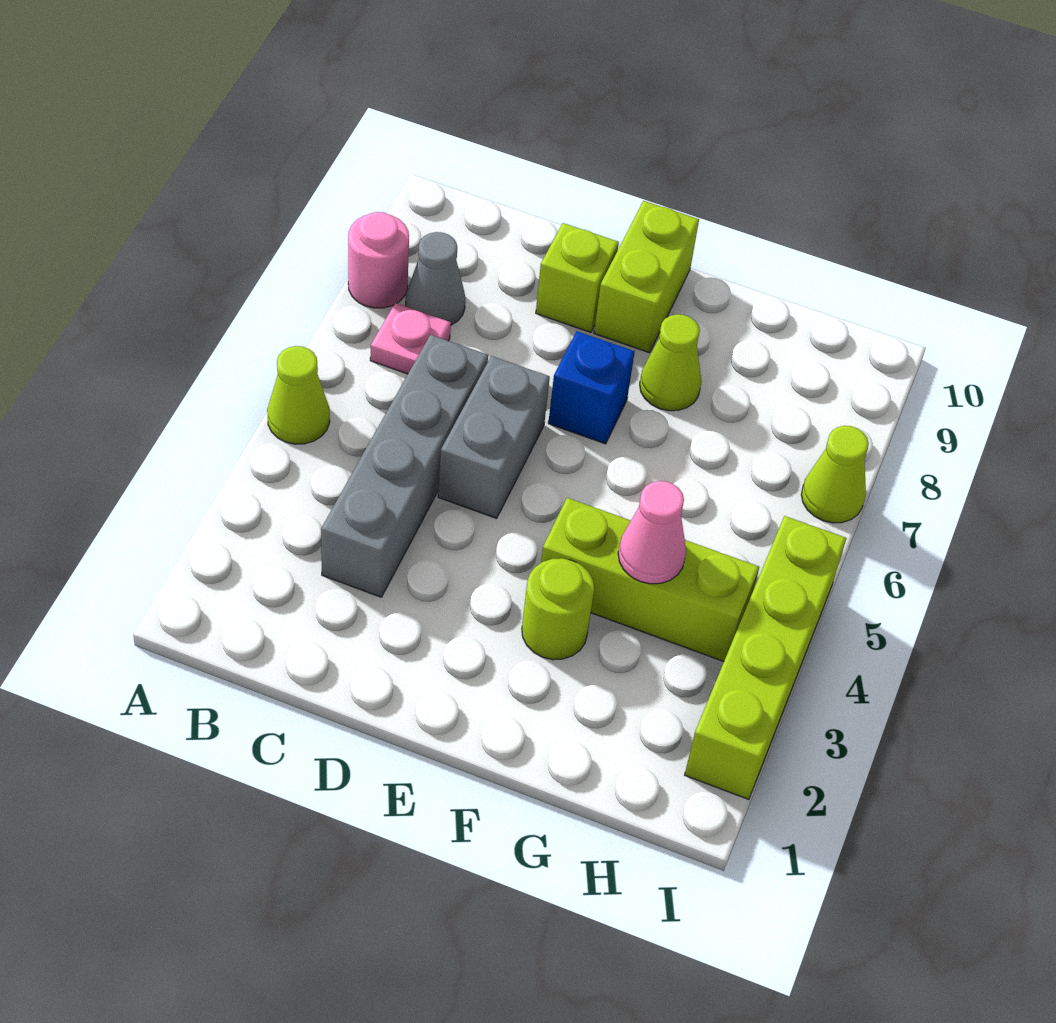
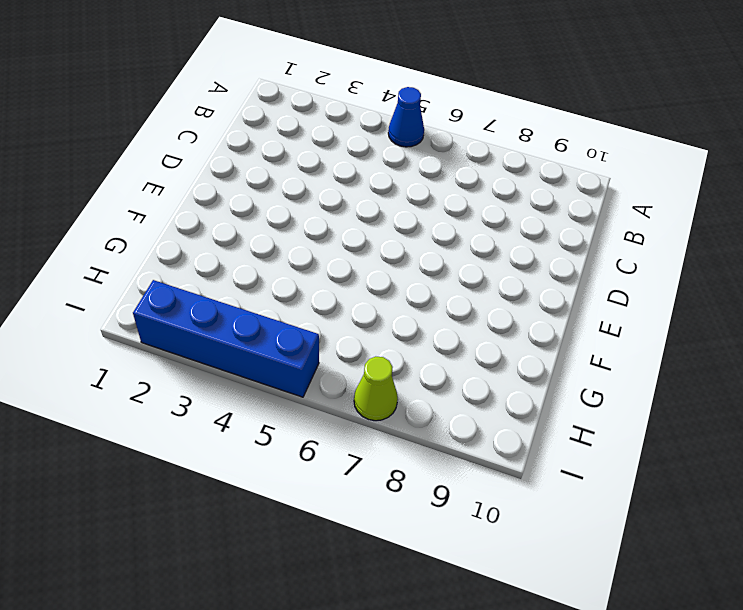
blue 1x1 cone [388,87,424,147] -> lime 1x1 cone [267,346,330,444]
blue 1x4 brick [133,280,319,397] -> lime 1x4 brick [685,516,846,799]
none -> pink 1x1 round brick [348,212,409,308]
none -> pink 1x1 plate [370,303,451,374]
none -> grey 1x1 cone [406,232,465,325]

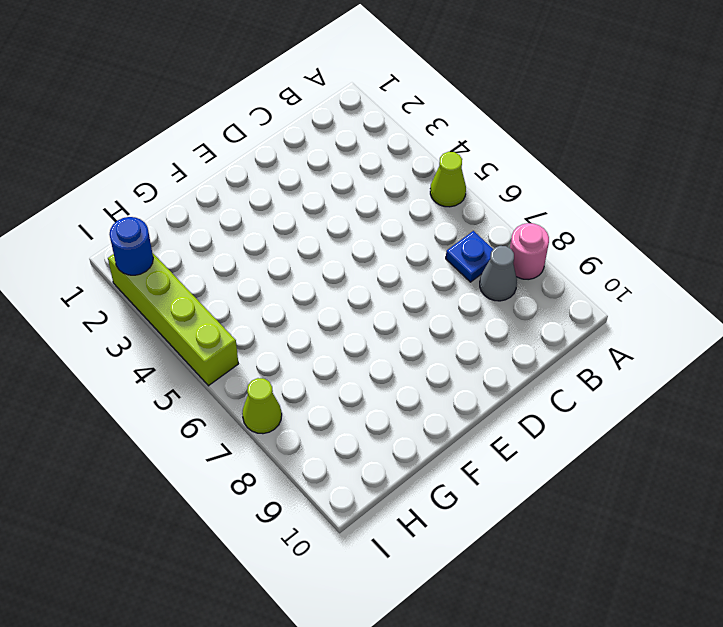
blue 1x1 plate [446,231,493,282] -> pink 1x1 plate [370,303,451,374]
blue 1x1 round brick [109,217,153,275] -> none
none -> grey 1x4 brick [321,335,488,597]
none -> grey 1x2 brick [438,356,550,518]
none -> lime 1x1 brick [536,223,619,332]

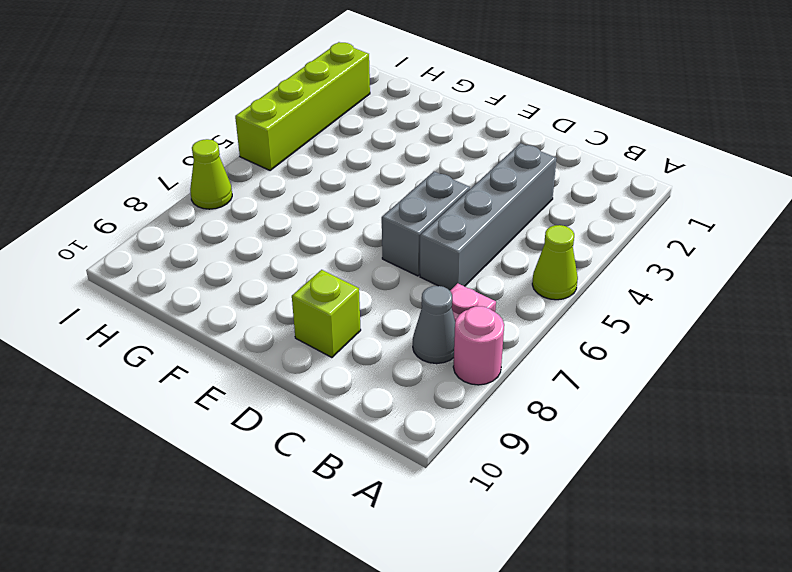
none -> blue 1x1 brick [548,331,635,444]
none -> lime 1x2 brick [594,201,699,353]
none -> lime 1x1 round brick [522,558,594,660]

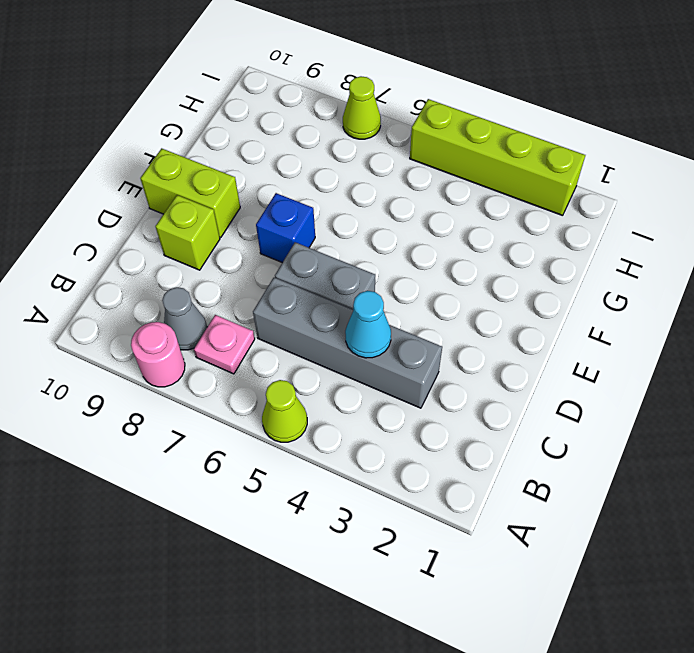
cyan 1x1 cone [345,291,391,358] -> none
none -> lime 1x1 round brick [522,558,594,660]
none -> lime 1x3 brick [541,498,759,661]
none -> lime 1x1 cone [640,314,701,411]

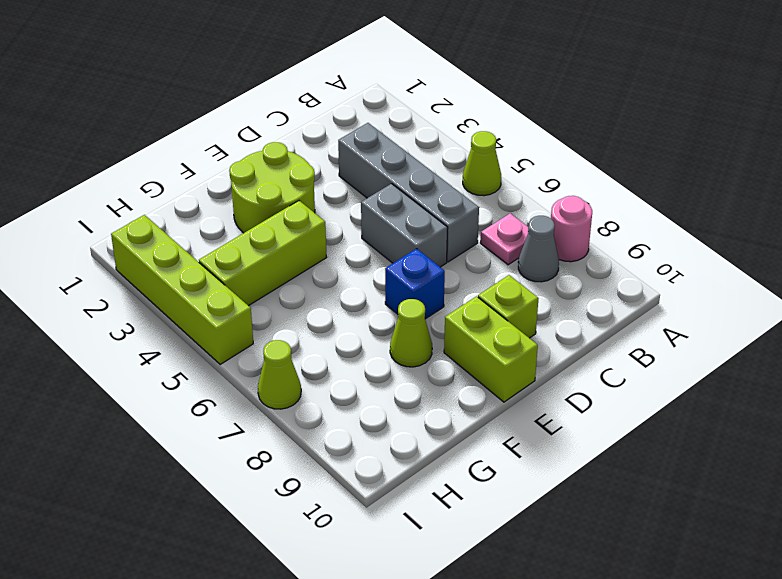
lime 2x2 round brick [229,142,315,233] -> lime 1x1 round brick [522,558,594,660]
none -> pink 1x1 cone [618,481,686,584]

